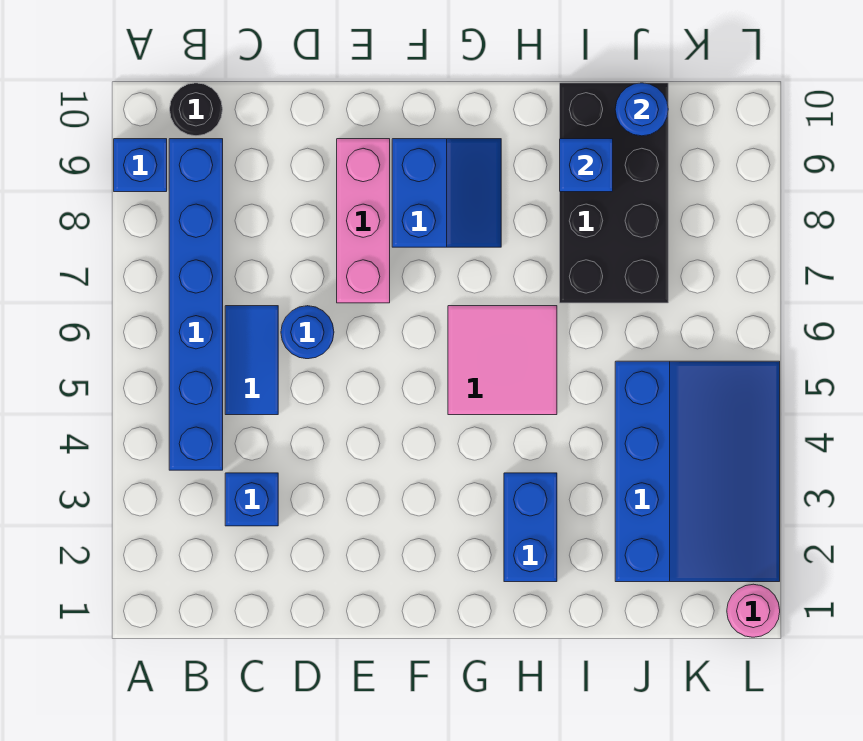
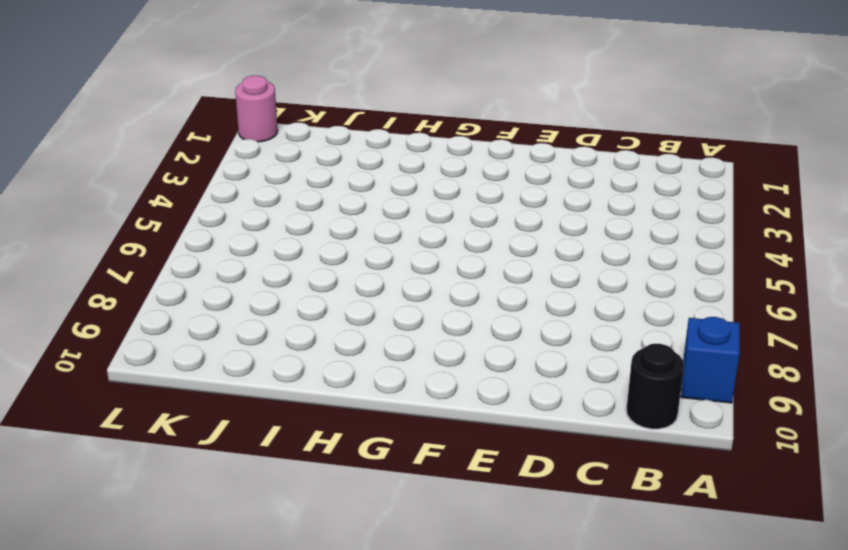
none -> blue 1x6 brick [169,139,223,470]
none -> blue 1x1 brick [225,473,278,526]
none -> blue 1x2 tile [225,306,278,415]

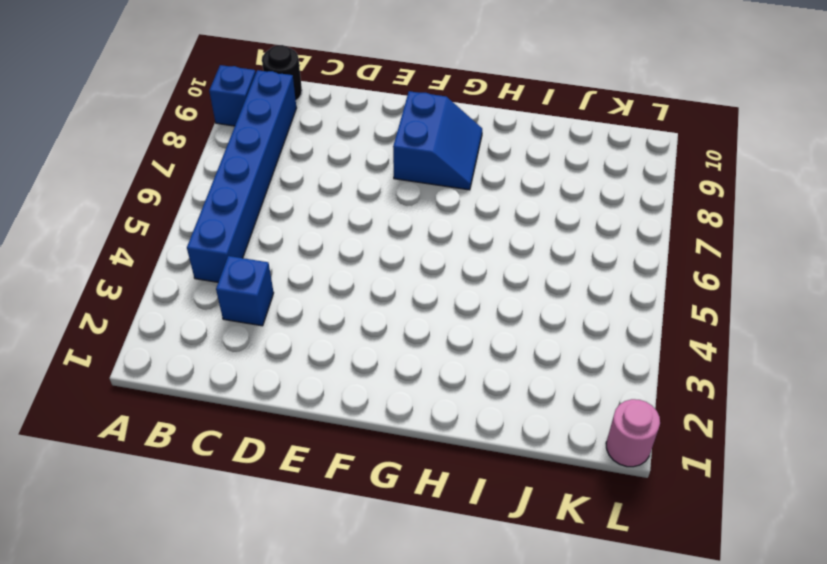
none -> blue 1x2 tile [225,306,278,415]
none -> blue 1x1 round brick [281,306,334,359]
none -> pink 1x3 brick [337,139,390,303]

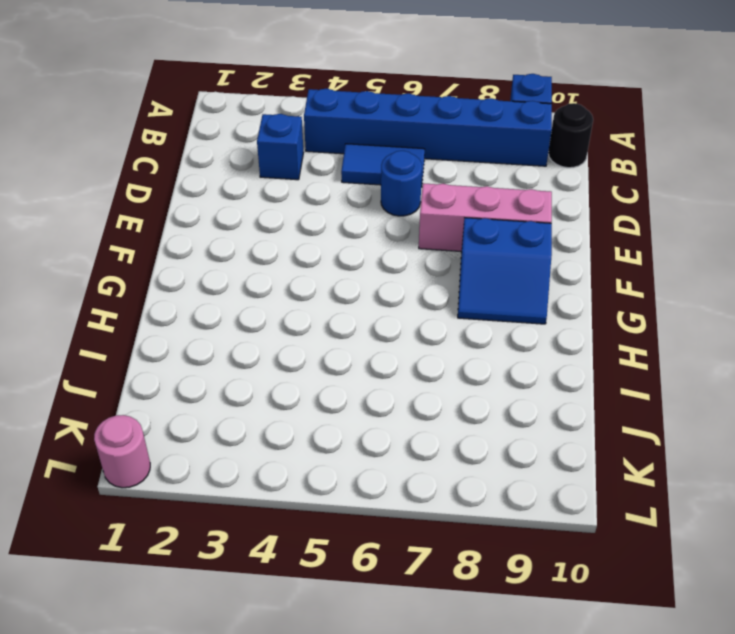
none -> pink 2x2 tile [448,306,557,415]
none -> blue 1x2 brick [504,473,557,582]
none -> black 2x4 brick [560,83,668,303]

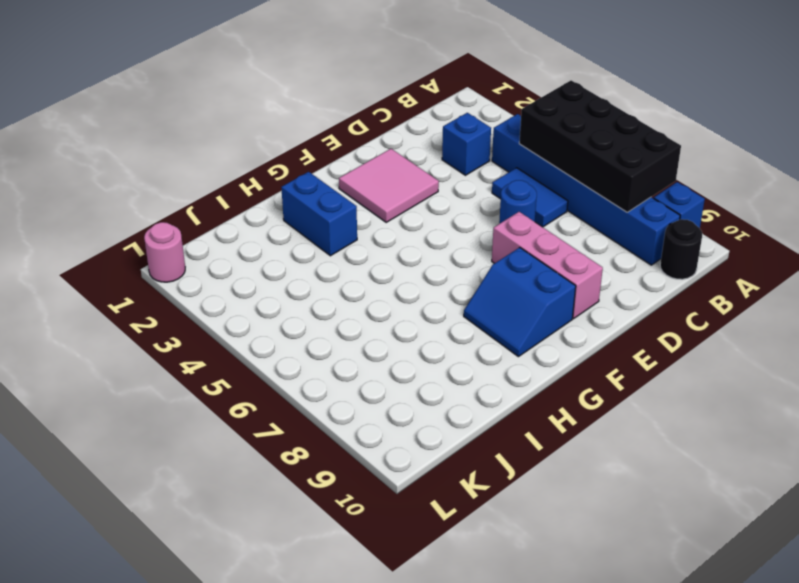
black 2x4 brick [519,81,681,212] -> black 2x4 brick moved to [560,83,668,303]
pink 2x2 tile [339,149,439,222] -> pink 2x2 tile moved to [448,306,557,415]
none -> blue 3x4 slope [615,361,780,582]
none -> blue 1x1 brick [560,139,613,192]
none -> blue 1x1 round brick [615,83,668,136]

